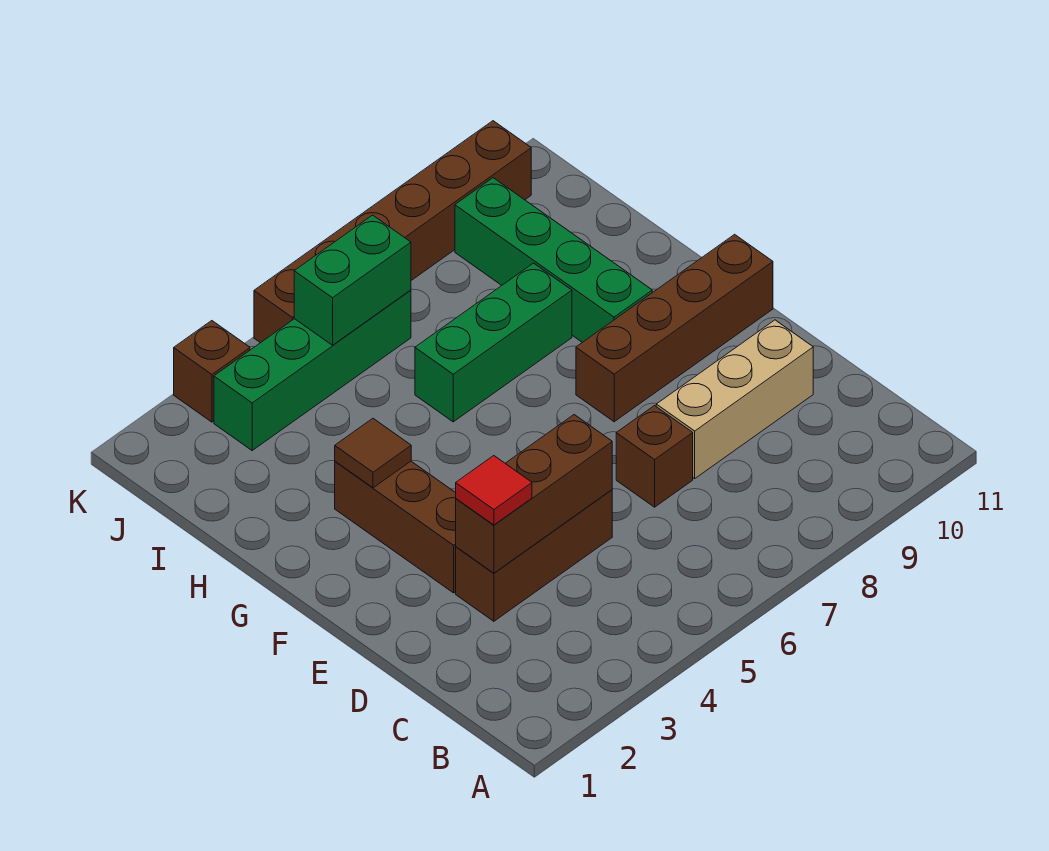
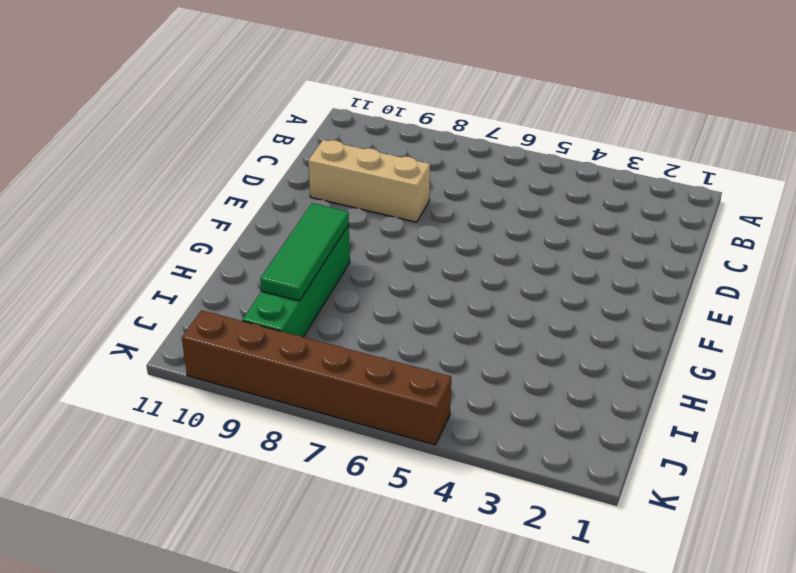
green 1x3 tile [260,203,349,301] -> none
none -> brown 1x3 brick [456,490,612,621]
none -> brown 1x1 brick [616,406,693,507]
none -> brown 1x3 brick [335,461,456,593]

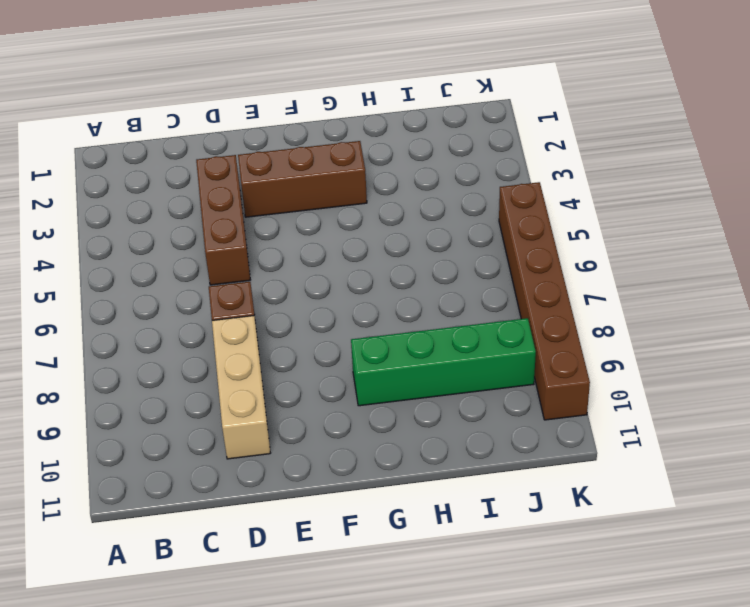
none -> brown 1x4 brick [576,234,773,422]
none -> green 1x3 brick [415,263,572,422]
none -> green 1x4 brick [214,290,411,450]

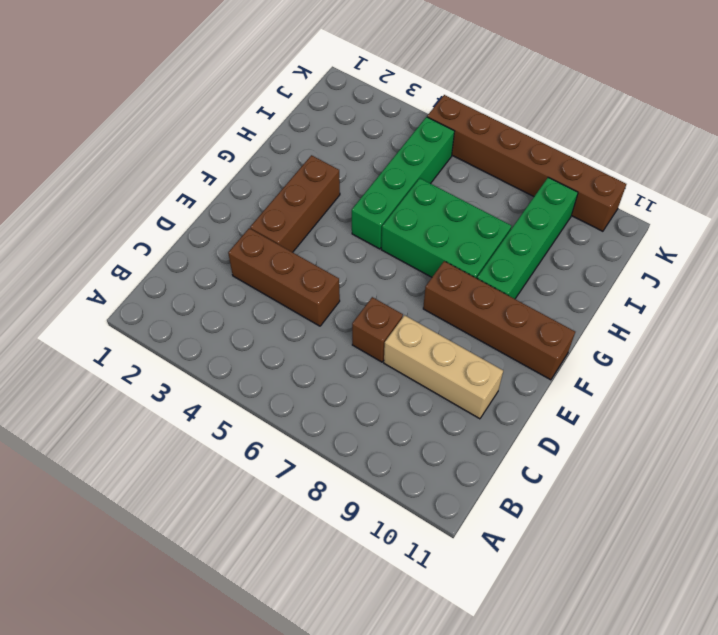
green 1x4 brick [352,117,455,249] -> green 1x4 brick turned to [214,290,411,450]
green 2x3 brick [381,178,511,278] -> green 1x3 brick [415,263,572,422]
none -> brown 1x1 brick [174,321,250,422]
none -> brown 1x3 brick [456,415,612,573]
none -> brown 1x1 tile [335,418,411,488]

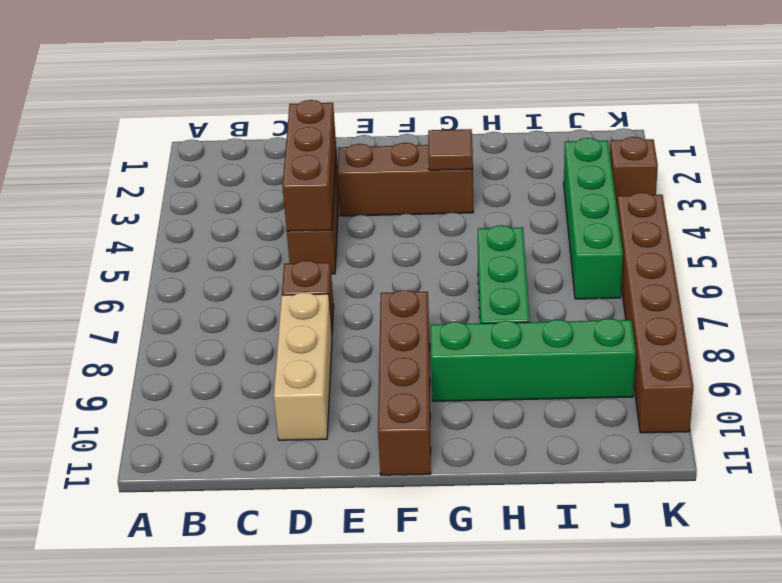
none -> green 1x2 brick [294,215,411,345]
none -> red 1x1 tile [456,456,532,525]

